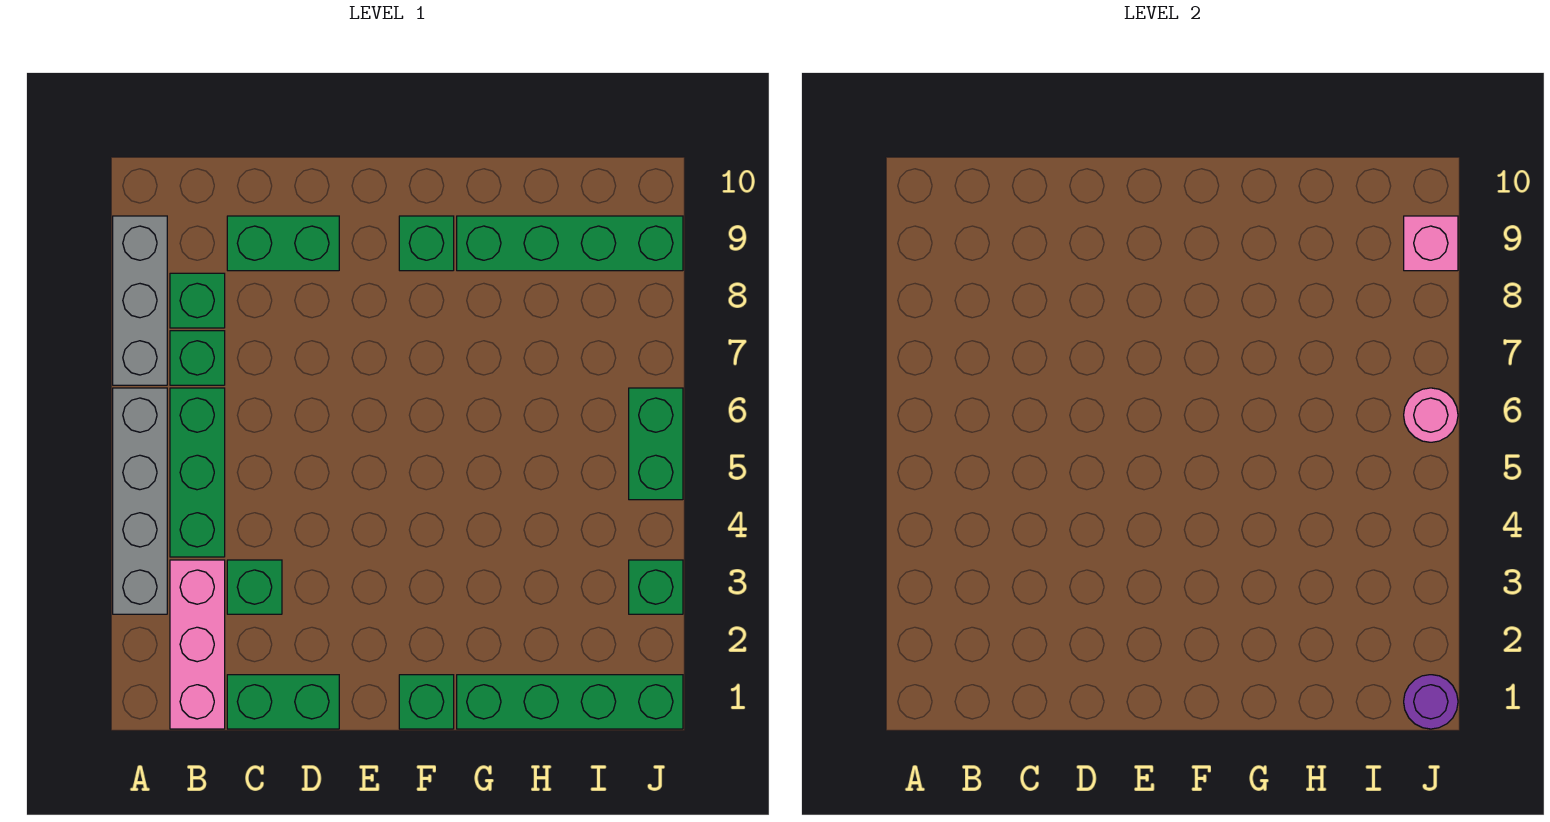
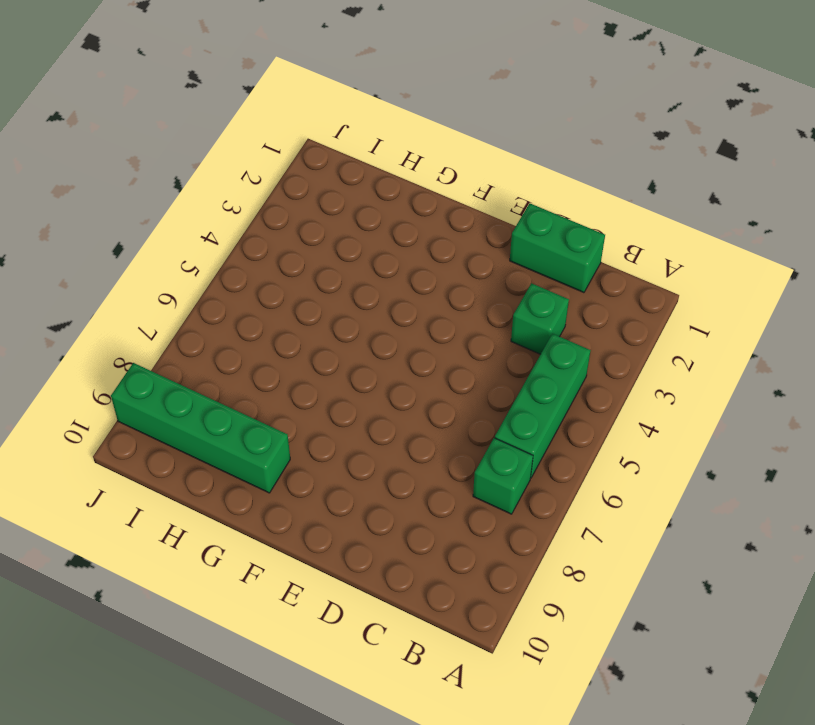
none -> grey 1x4 brick [113,388,167,614]
none -> grey 1x3 brick [113,216,167,385]
none -> pink 1x3 brick [170,560,225,729]

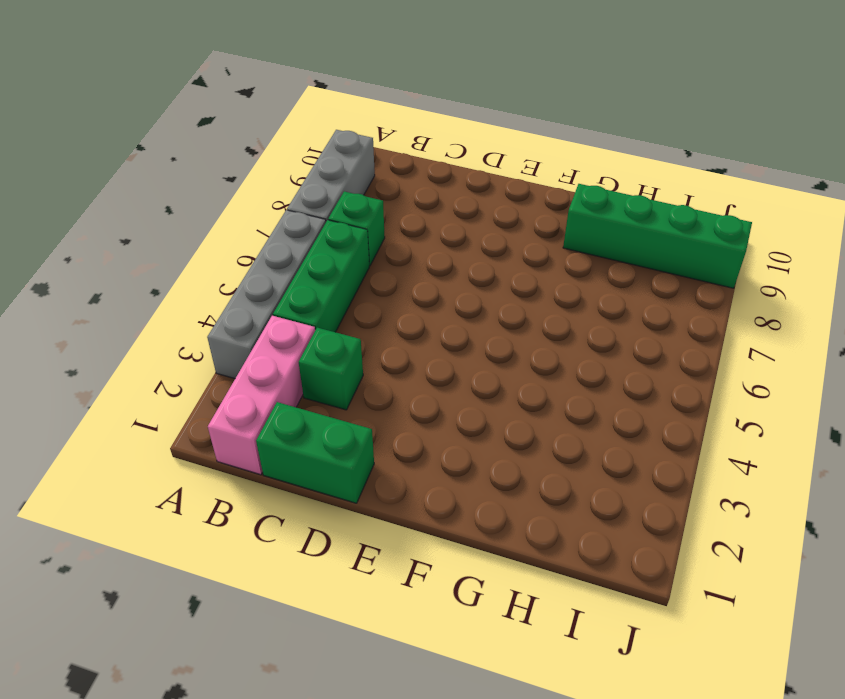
none -> green 1x1 brick [170,273,225,328]
none -> green 1x2 brick [227,216,339,271]
none -> green 1x1 brick [399,675,454,729]

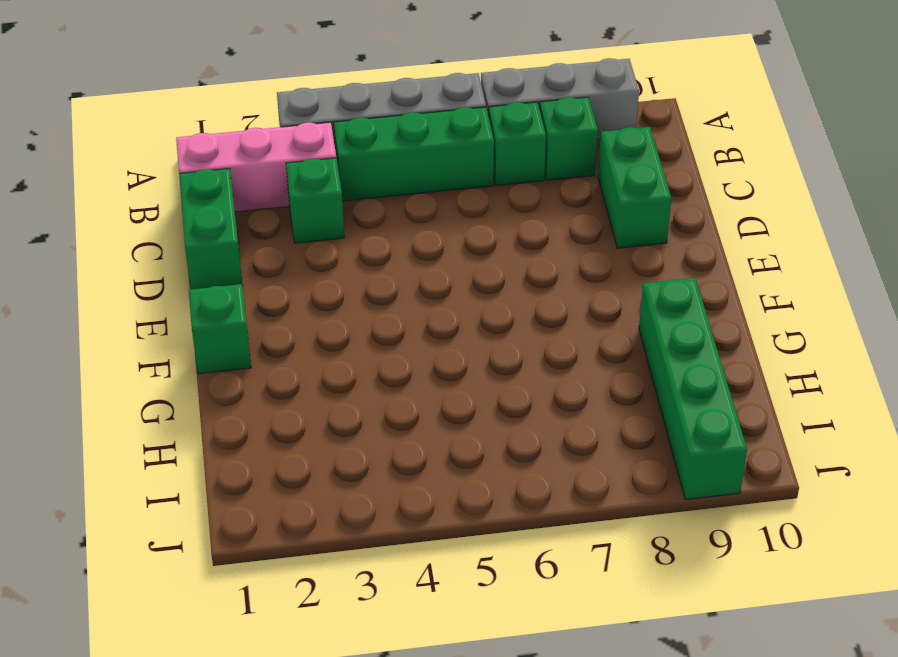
none -> green 1x1 brick [399,216,454,271]
none -> green 1x4 brick [457,675,683,729]
none -> green 1x1 brick [629,560,683,614]

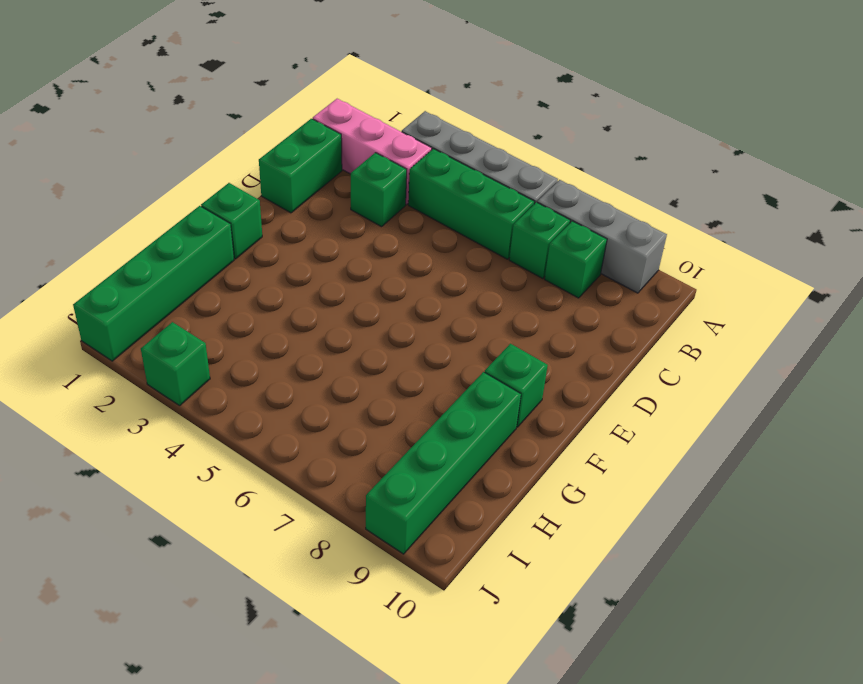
none -> green 1x2 brick [227,216,339,271]
none -> green 1x2 brick [629,388,683,500]
none -> purple 1x1 round brick [1404,675,1458,729]

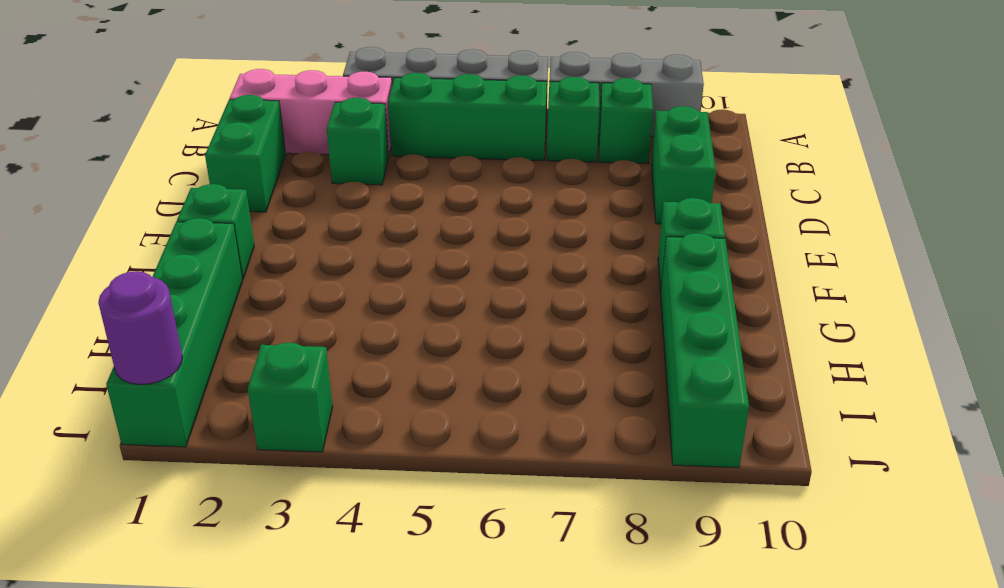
none -> green 1x2 brick [629,388,683,500]
none -> pink 1x1 round brick [1404,388,1458,442]
none -> pink 1x1 brick [1404,216,1458,271]

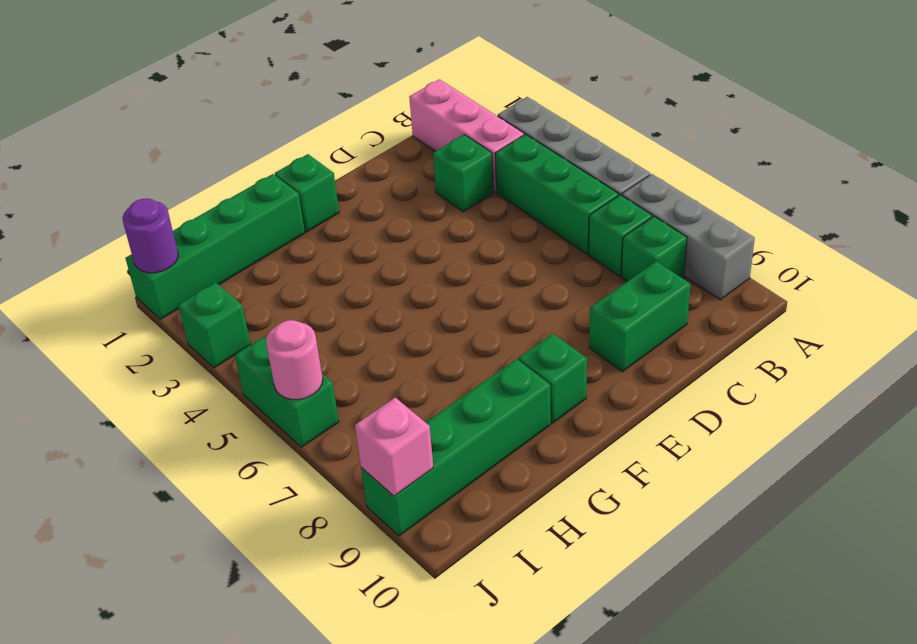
none -> green 1x2 brick [227,675,339,729]

